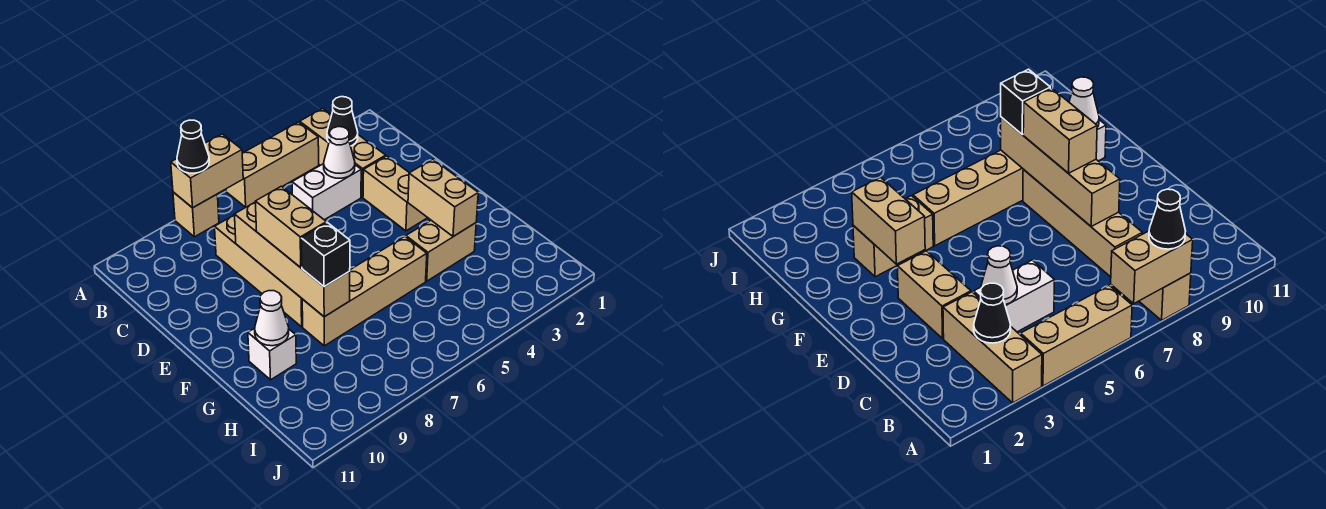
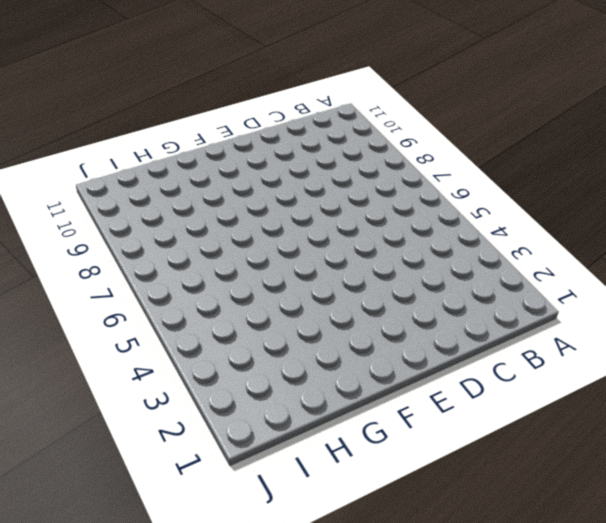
none -> tan 1x3 brick [300,109,386,197]
none -> tan 1x3 brick [226,122,319,207]
none -> tan 1x1 brick [173,192,219,237]

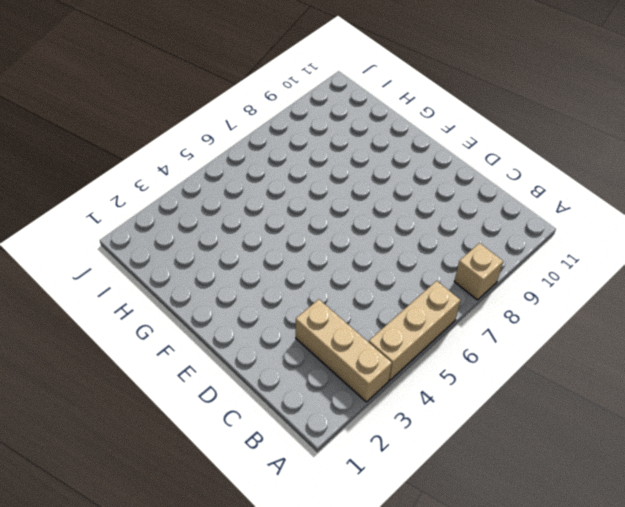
none -> white 1x2 brick [292,164,361,220]
none -> tan 1x4 brick [215,215,303,327]
none -> tan 1x2 brick [363,156,428,231]

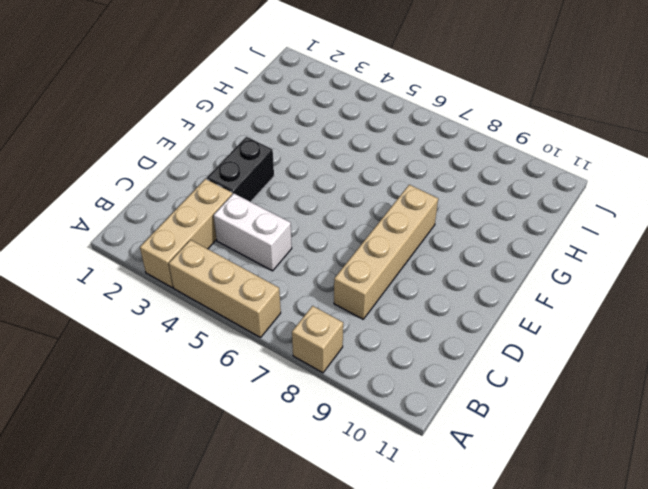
black 1x2 brick [207,137,274,202] -> tan 1x2 brick [363,156,428,231]
none -> tan 1x2 brick [406,220,476,281]
none -> tan 1x4 brick [302,236,427,346]
none -> white 1x1 brick [248,328,296,380]

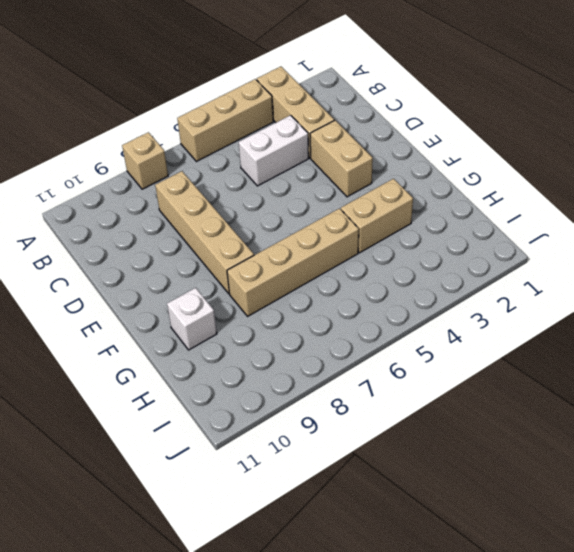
none -> tan 1x2 brick [171,134,243,208]
none -> black 1x1 cone [327,97,358,146]
none -> white 1x1 cone [324,127,355,178]

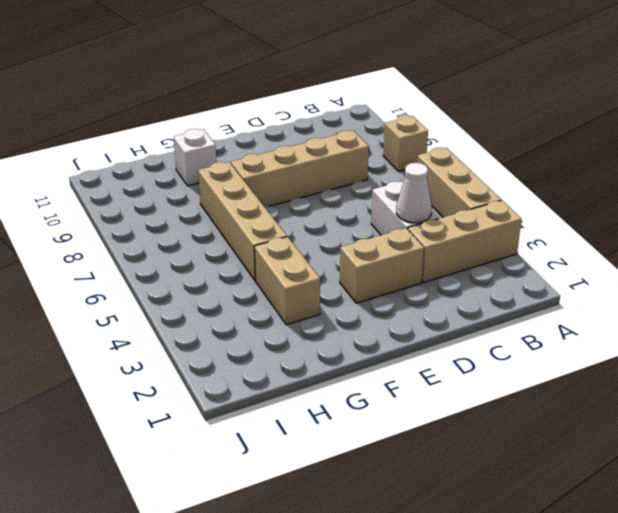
none -> tan 1x2 brick [171,134,243,208]
none -> black 1x1 cone [327,97,358,146]
none -> tan 1x4 brick [235,202,350,317]

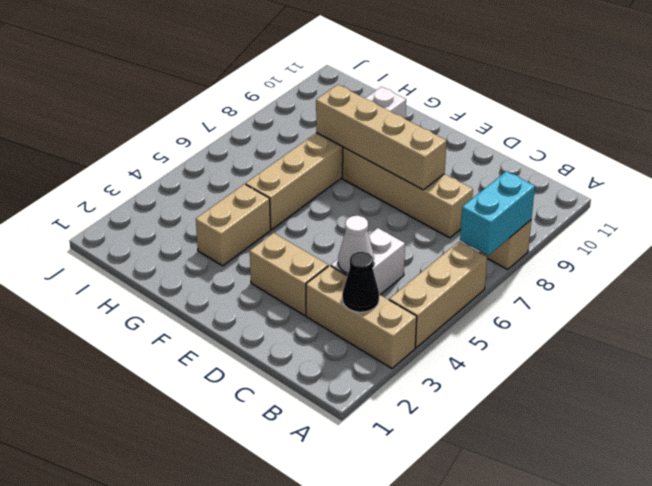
cyan 1x2 brick [460,171,535,255] -> tan 1x2 brick [171,134,243,208]
none -> tan 1x2 brick [408,159,478,237]
none -> white 1x1 cone [255,291,289,346]
none -> black 1x1 cone [177,120,209,173]

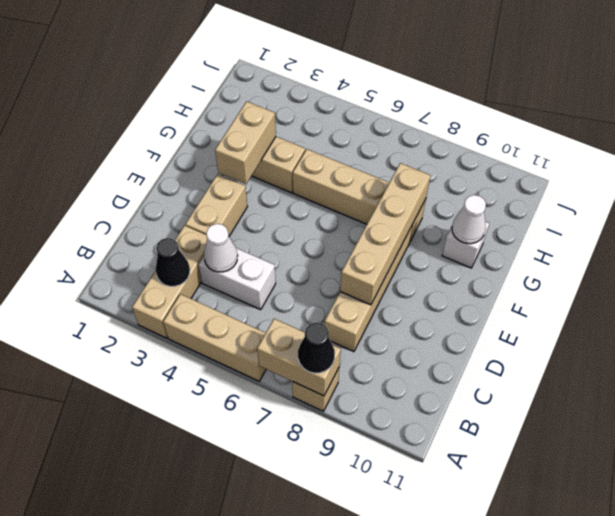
none -> tan 1x2 brick [255,186,326,268]
none -> black 1x1 brick [301,223,350,287]

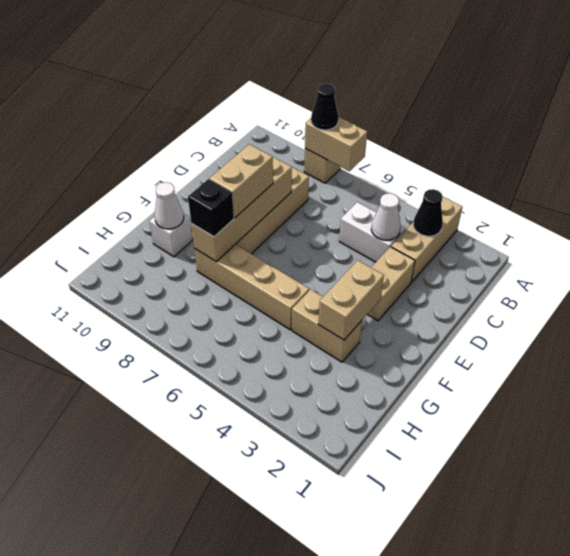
none -> tan 1x3 brick [226,122,319,207]

